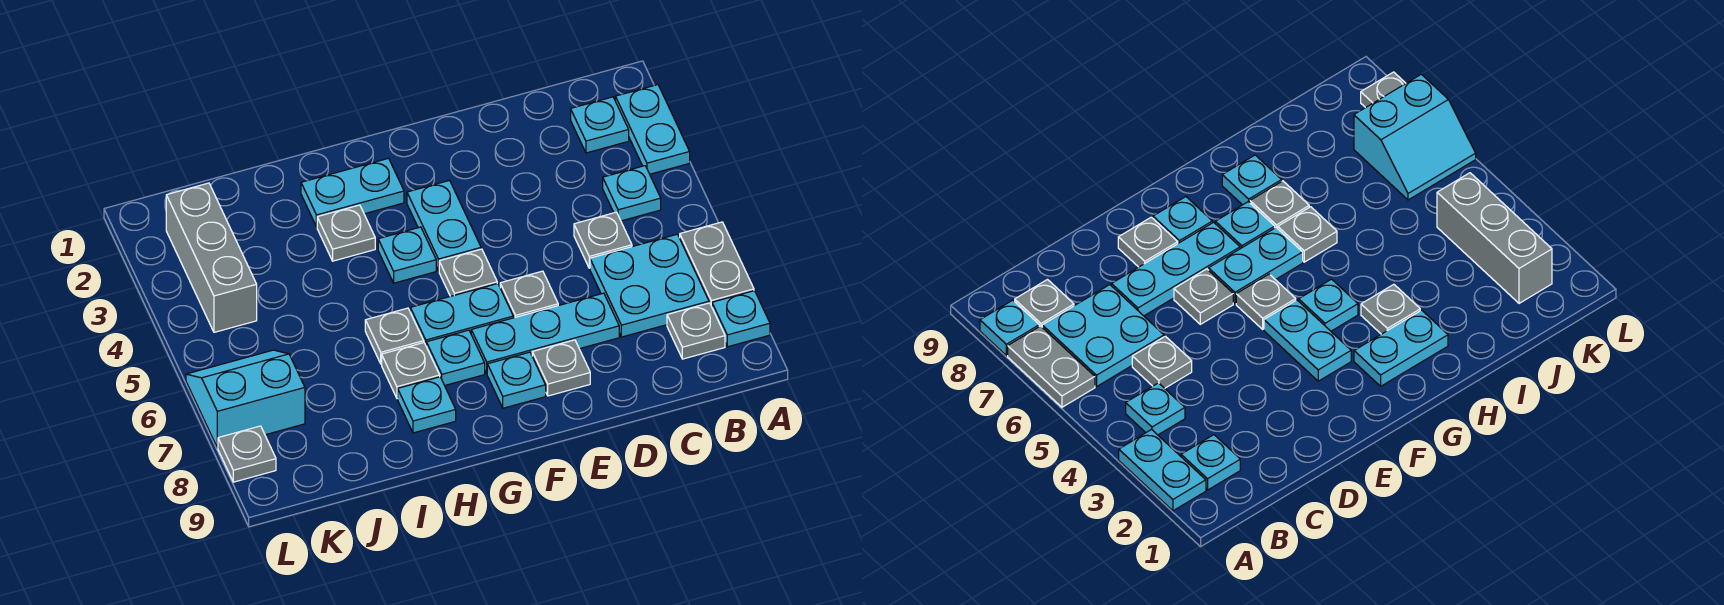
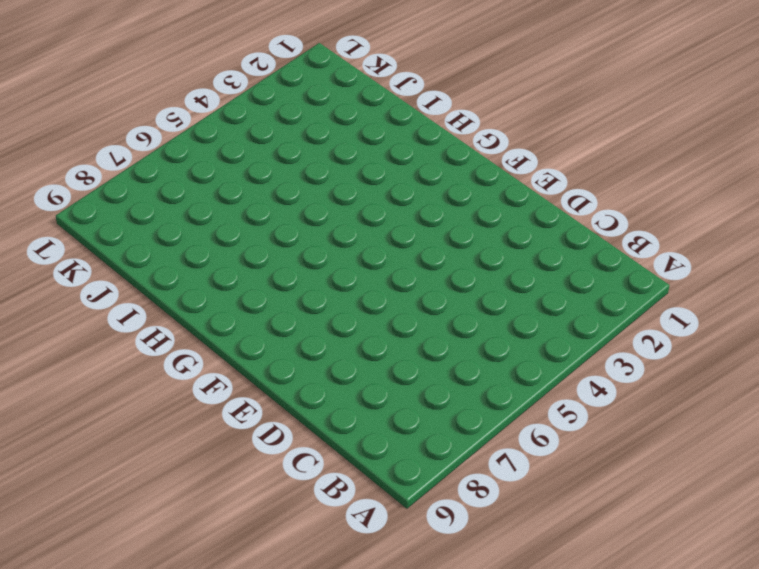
none -> cyan 1x2 plate [615,85,690,174]
none -> grey 1x2 plate [680,222,754,306]
none -> cyan 1x1 plate [712,291,770,347]

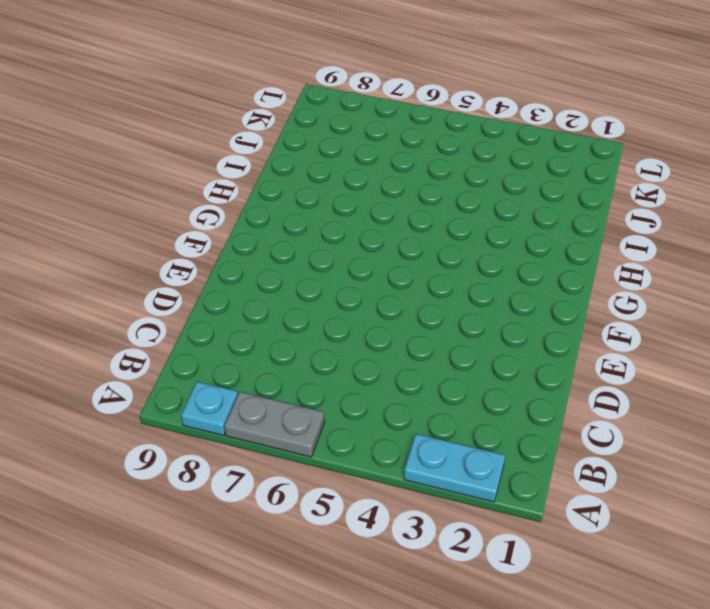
none -> cyan 1x1 plate [571,97,629,153]
none -> cyan 1x1 plate [603,166,661,221]
none -> cyan 2x2 plate [590,234,709,337]

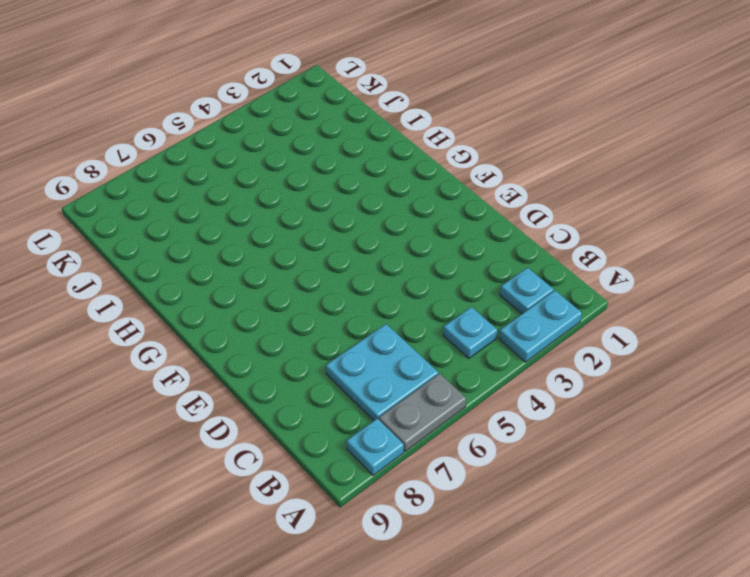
none -> grey 1x1 plate [667,303,725,359]
none -> grey 1x1 plate [574,212,632,268]
none -> cyan 1x3 plate [471,293,619,373]

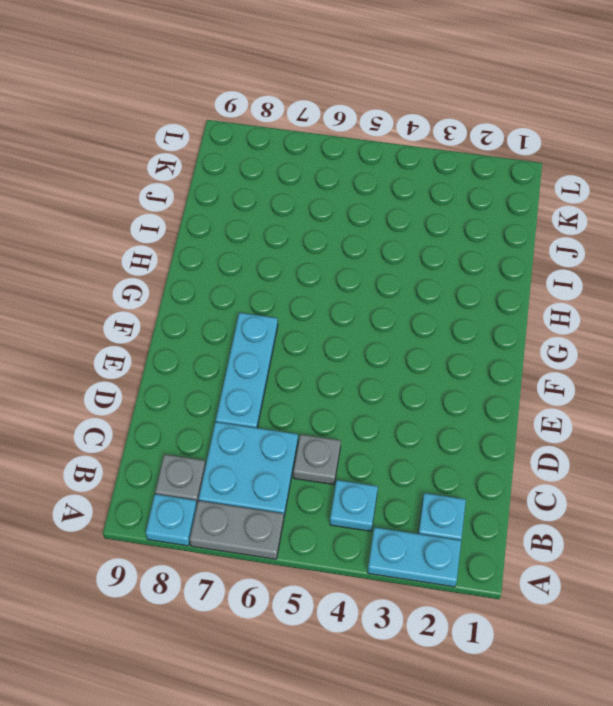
none -> grey 1x1 plate [500,271,558,318]
none -> grey 1x1 plate [532,340,590,396]
none -> cyan 1x2 plate [407,181,481,271]

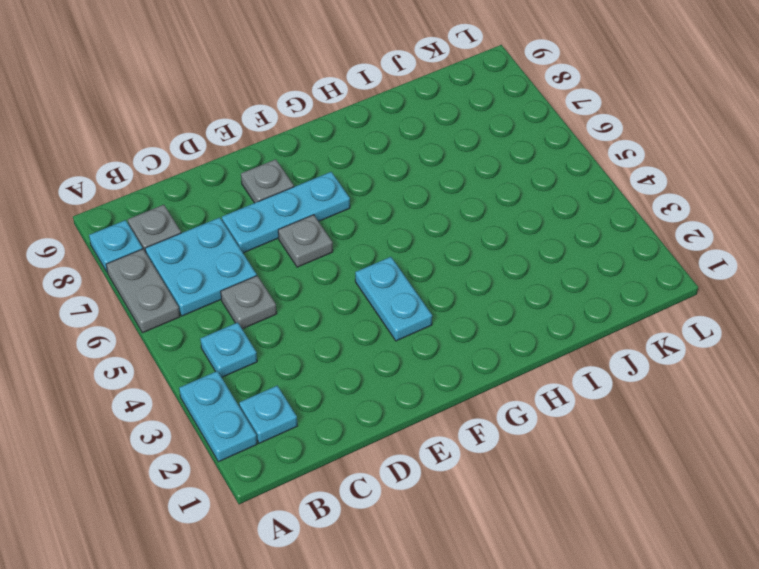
none -> grey 1x1 plate [439,249,497,296]
none -> cyan 1x2 plate [410,283,513,345]
none -> cyan 1x1 plate [487,352,546,408]

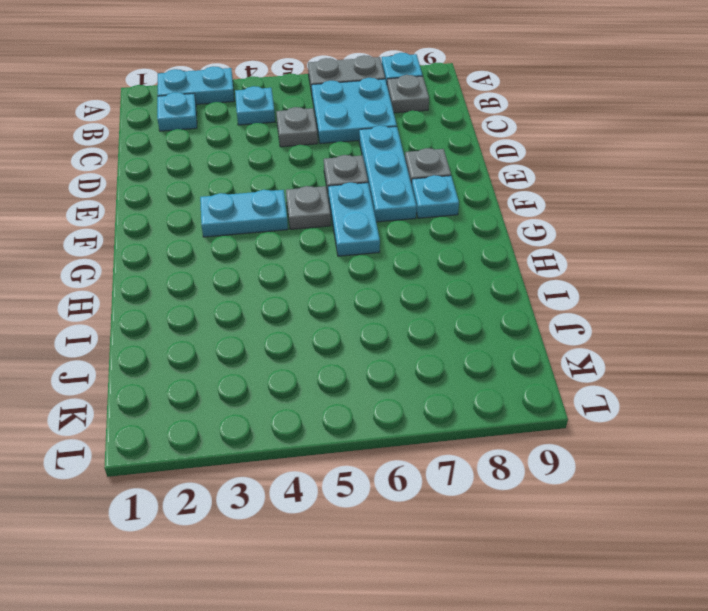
none -> cyan 1x2 plate [301,158,404,227]
none -> cyan 1x1 plate [378,227,436,283]
none -> cyan 1x1 plate [426,330,485,386]

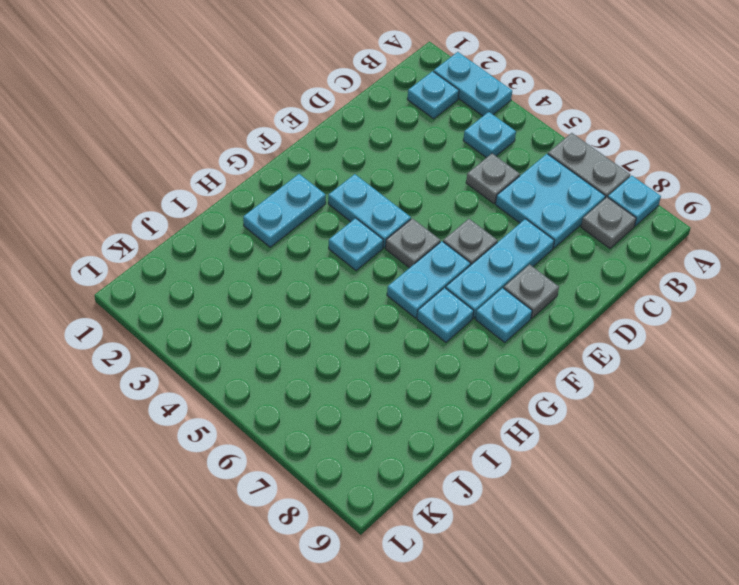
none -> grey 1x1 plate [317,205,375,261]
none -> grey 1x1 plate [365,308,424,364]
none -> grey 1x1 plate [382,343,440,399]

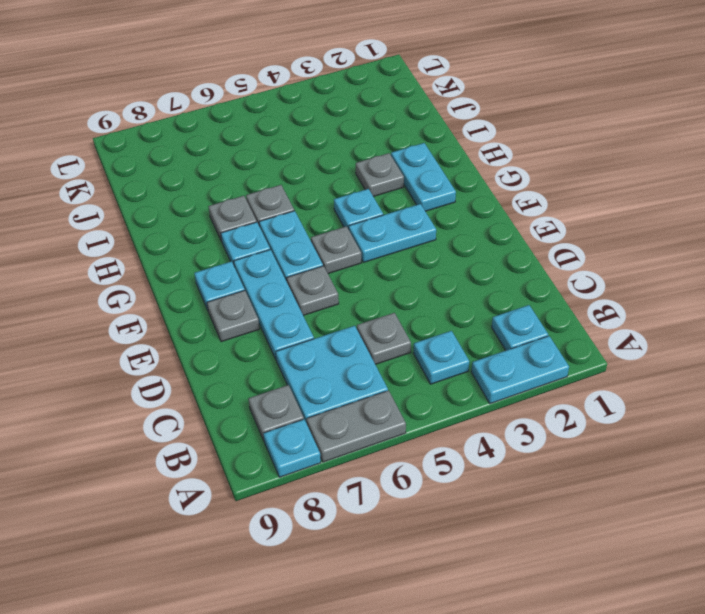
none -> cyan 1x1 plate [398,377,456,433]
none -> grey 1x3 brick [166,183,257,332]
none -> cyan 2x2 slope [186,350,305,448]

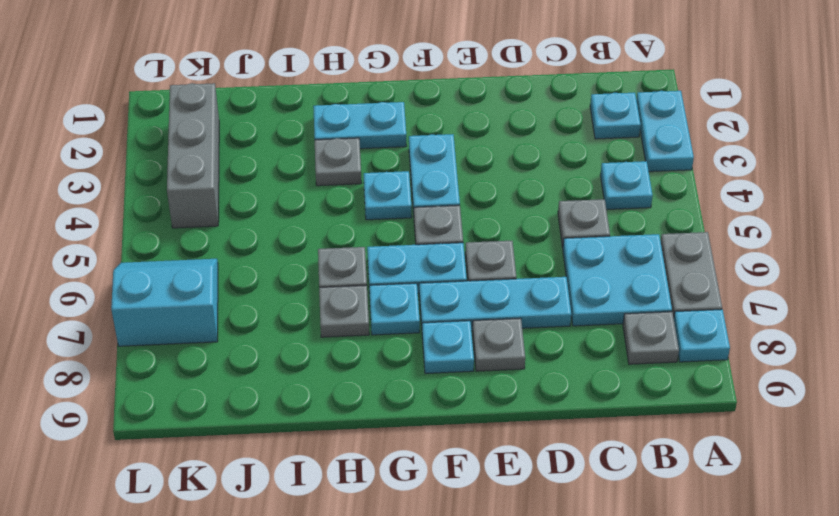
none -> cyan 1x1 plate [398,377,456,433]
none -> grey 1x1 plate [218,426,276,482]

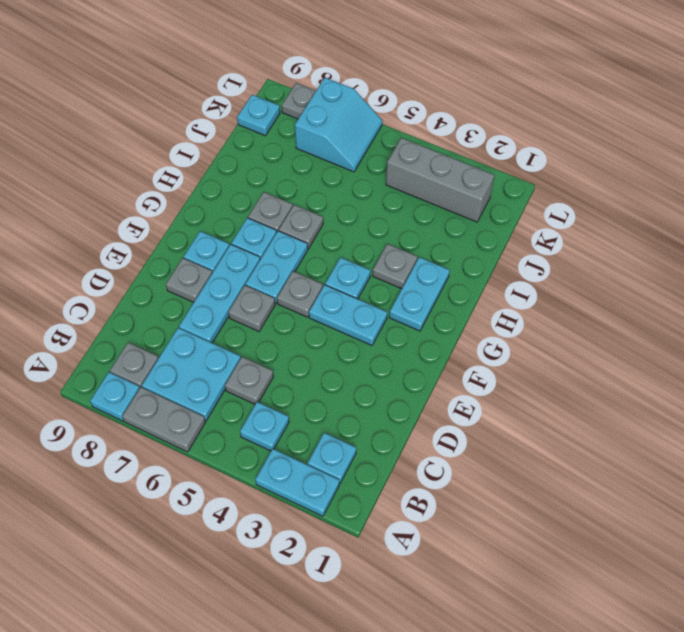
cyan 1x1 plate [237,95,280,136] -> cyan 1x1 plate moved to [398,377,456,433]

